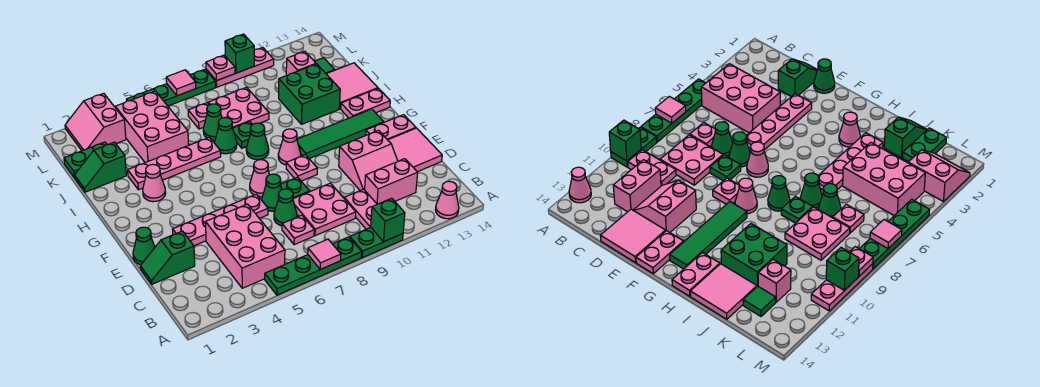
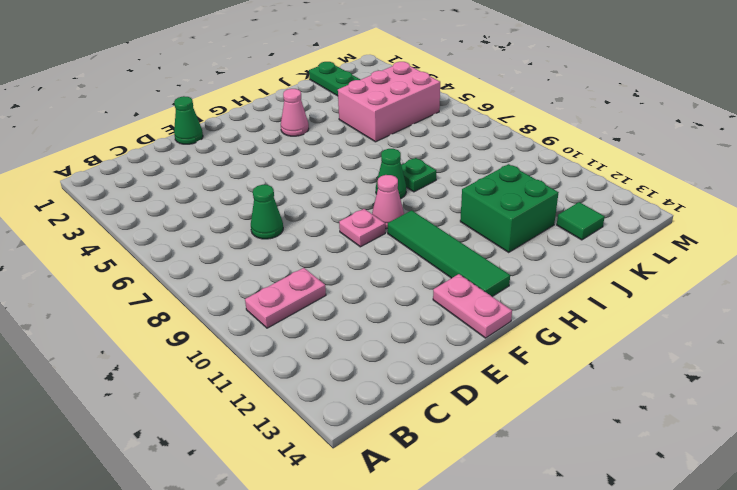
none -> green 1x4 plate [265,237,362,295]
none -> green 1x2 plate [350,227,403,258]
none -> pink 1x1 cone [435,181,459,219]
none -> pink 2x3 brick [206,204,285,288]

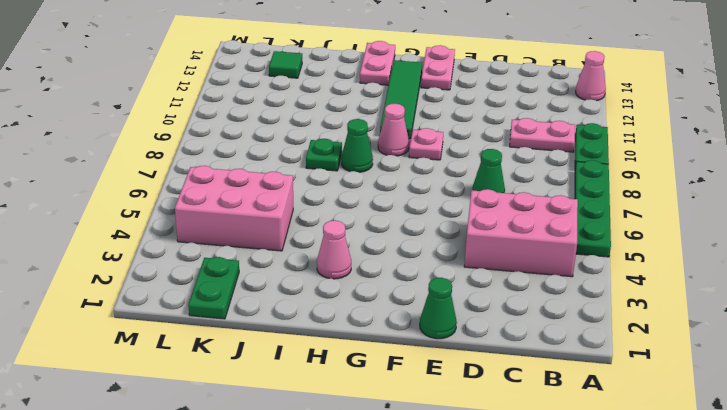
none -> pink 1x1 plate [282,215,314,245]
none -> pink 2x2 plate [293,183,356,236]
none -> pink 1x2 brick [365,159,418,204]
none -> green 1x2 slope [140,231,195,284]

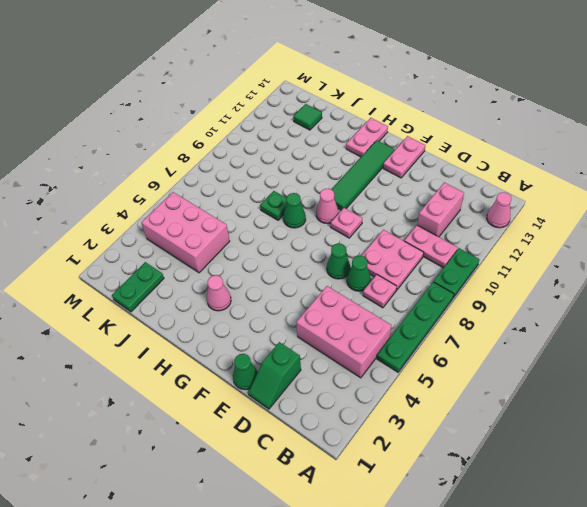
none -> pink 2x2 slope [339,131,398,191]
none -> pink 2x2 tile [388,128,442,172]
none -> pink 1x4 plate [173,194,268,246]
none -> green 1x1 plate [280,177,310,199]

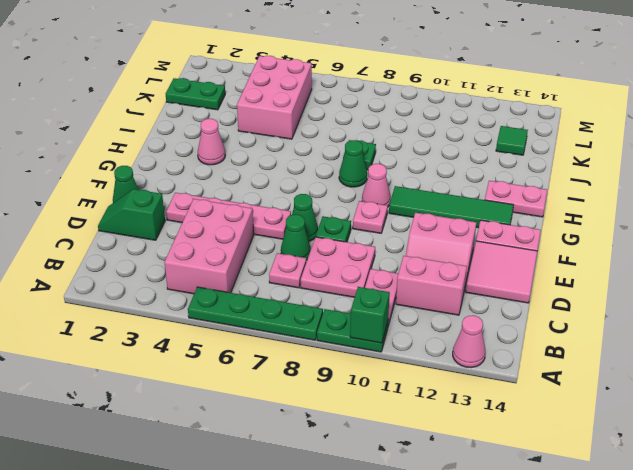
none -> pink 1x1 cone [250,160,269,197]
none -> pink 1x4 plate [128,137,221,190]
none -> green 1x1 cone [215,117,237,154]
none -> green 2x2 brick [279,64,340,124]

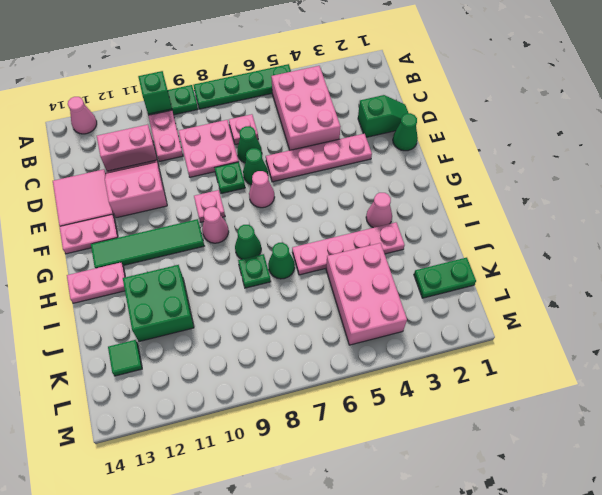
none -> pink 2x2 tile [327,63,378,109]
none -> green 1x2 slope [75,142,126,192]
none -> green 1x1 cone [203,104,222,140]
none -> pink 2x2 plate [208,87,269,128]

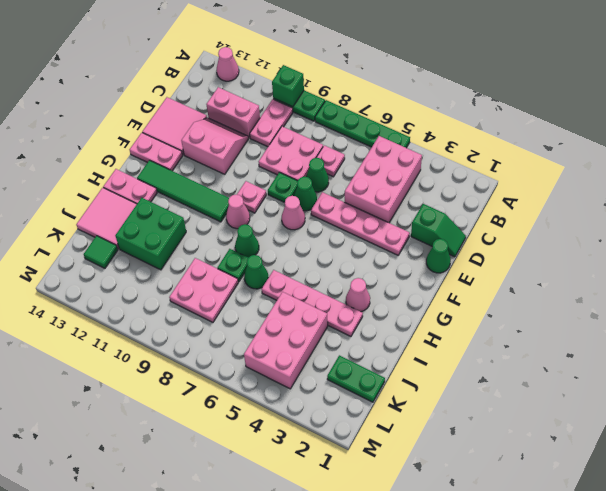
none -> green 1x2 slope [75,142,126,192]
none -> green 1x1 cone [203,104,222,140]
none -> pink 1x1 plate [188,103,209,129]
none -> pink 1x1 brick [286,51,316,75]

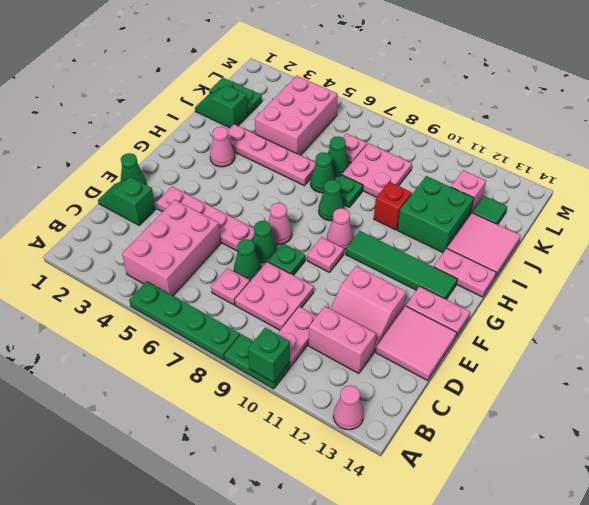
red 1x1 brick [374,182,412,230] -> none
none -> pink 2x2 slope [65,93,126,151]
none -> green 1x4 plate [126,69,216,106]
none -> pink 1x3 plate [206,47,274,87]
none -> pink 1x1 tile [308,239,341,269]

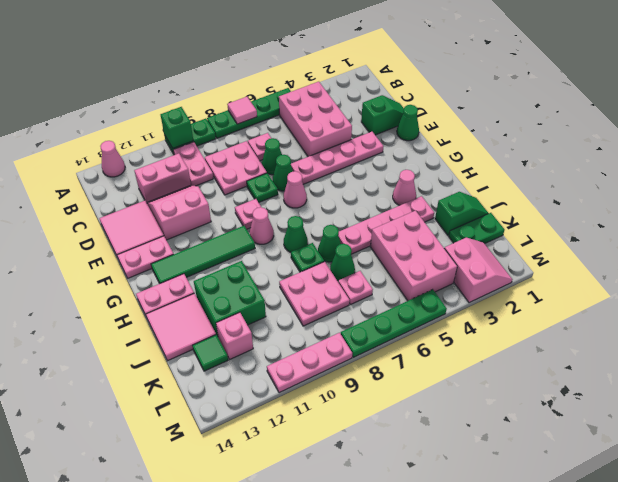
none -> pink 1x1 tile [166,70,196,96]
none -> pink 1x1 plate [206,55,235,81]
none -> green 1x1 brick [225,34,254,73]

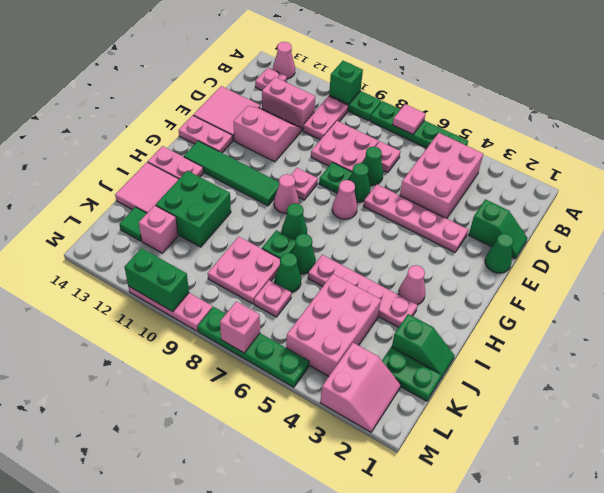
pink 1x1 plate [255,68,287,90] -> pink 1x1 plate moved to [206,55,235,81]
pink 1x1 brick [220,301,260,353] -> pink 1x1 tile [166,70,196,96]
green 1x2 brick [124,248,189,312] -> green 1x1 brick [225,34,254,73]

